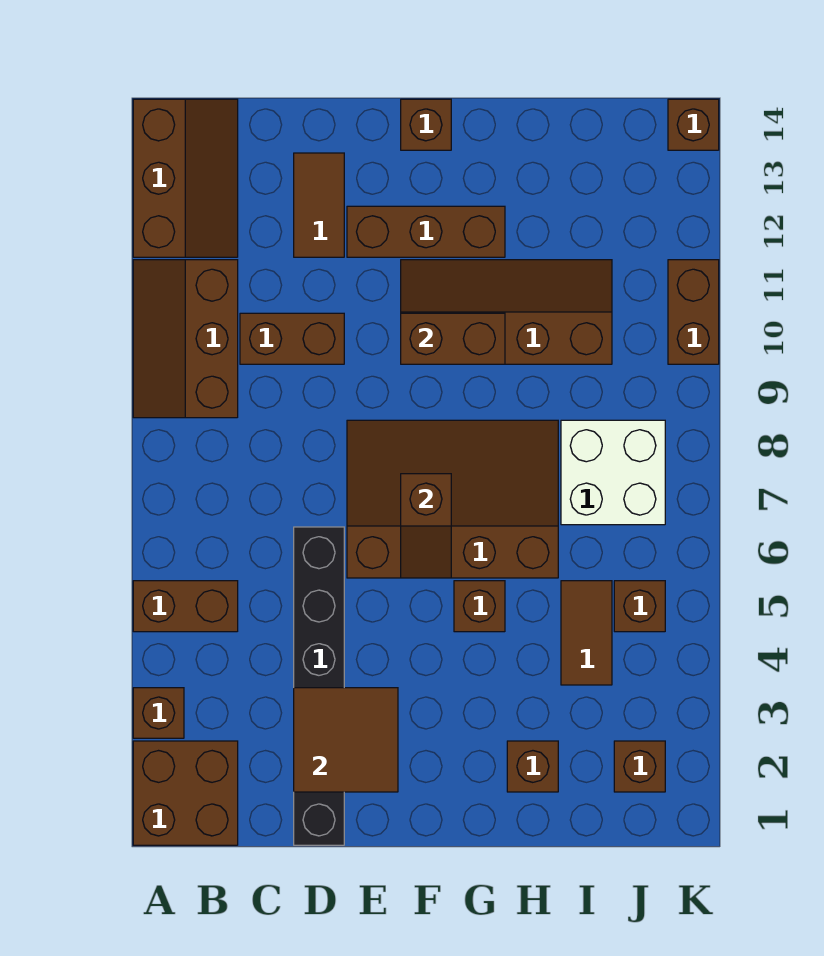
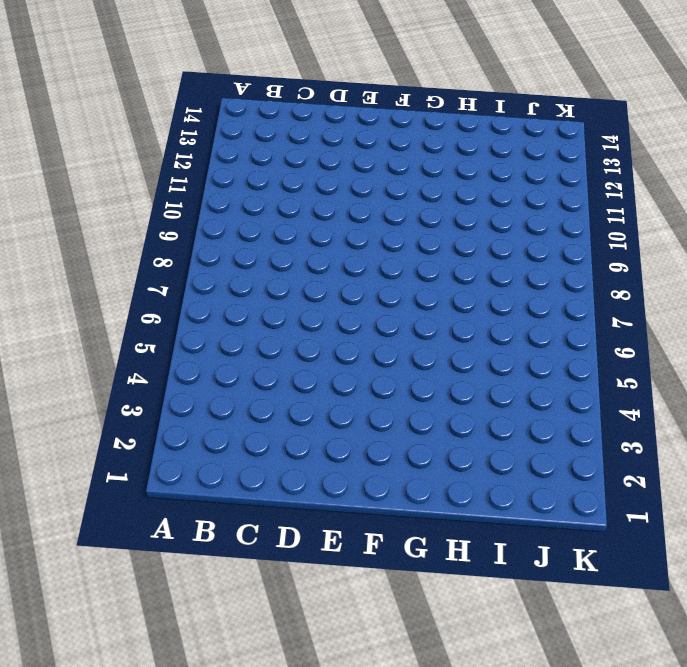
none -> brown 2x2 brick [133,741,238,845]
none -> brown 1x1 brick [133,688,184,738]
none -> brown 1x2 brick [133,581,238,632]

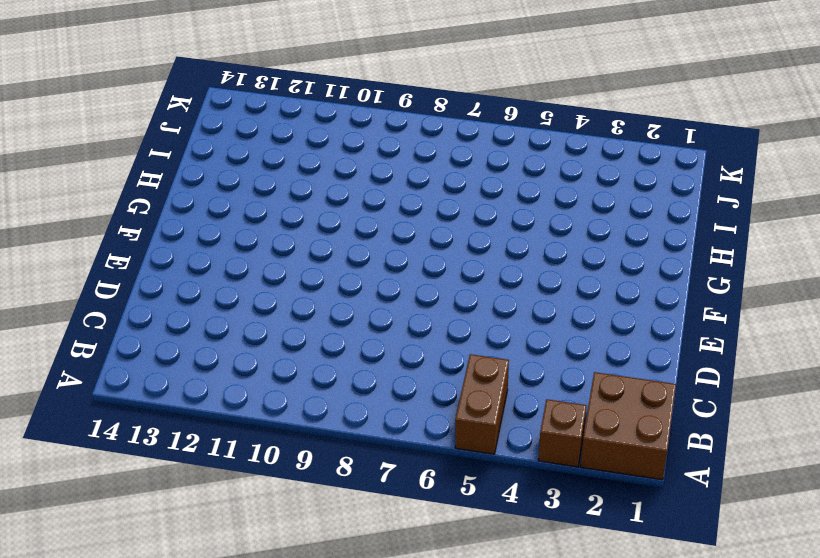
none -> brown 2x3 slope [133,260,238,418]
none -> brown 2x3 slope [133,99,238,257]
none -> brown 1x2 brick [240,313,344,364]

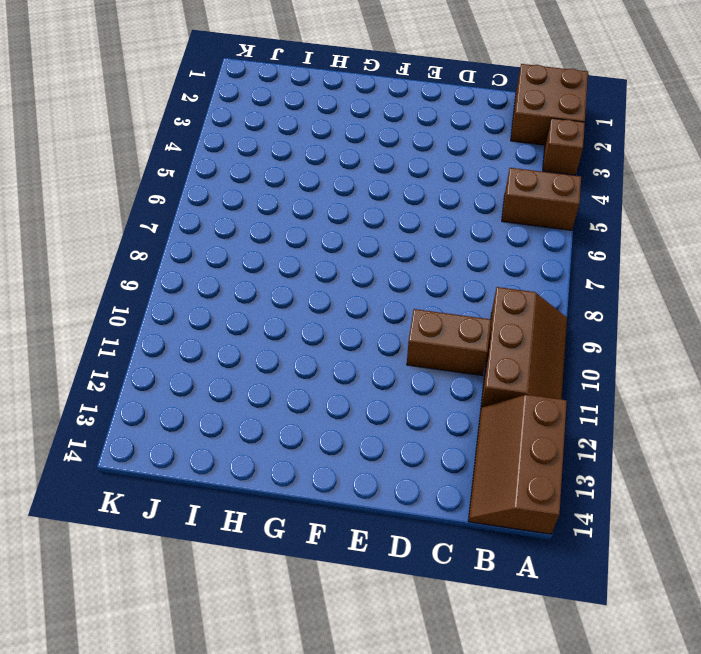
none -> black 1x6 brick [294,527,344,845]
none -> brown 1x2 tile [294,153,344,257]
none -> brown 3x4 slope [347,420,558,578]

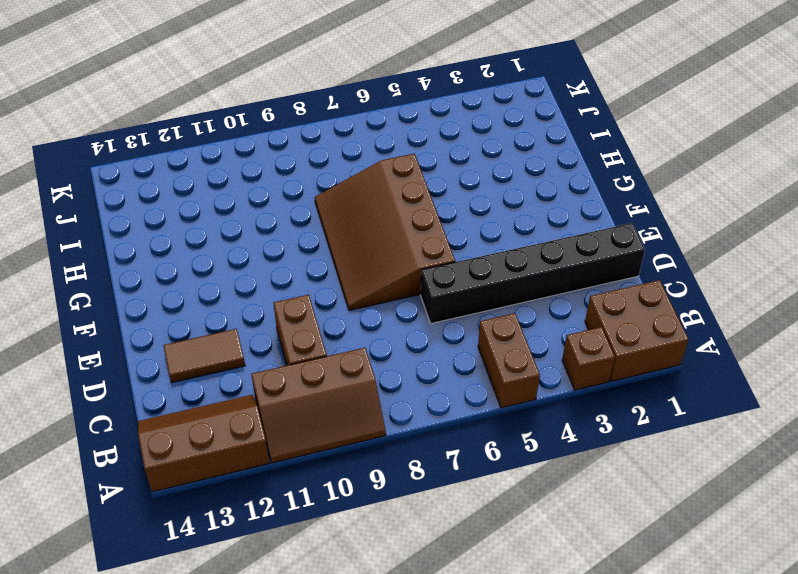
none -> brown 1x3 brick [347,206,505,257]
none -> brown 2x4 slope [401,260,612,364]
none -> brown 1x1 brick [401,99,451,150]

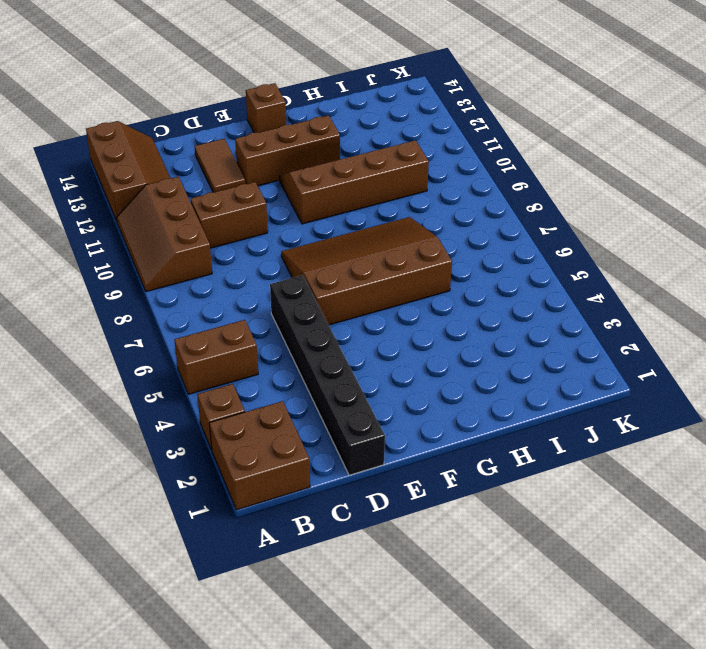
none -> brown 1x1 brick [454,581,505,632]
none -> brown 1x1 brick [507,741,558,792]
none -> brown 1x2 tile [561,581,612,685]

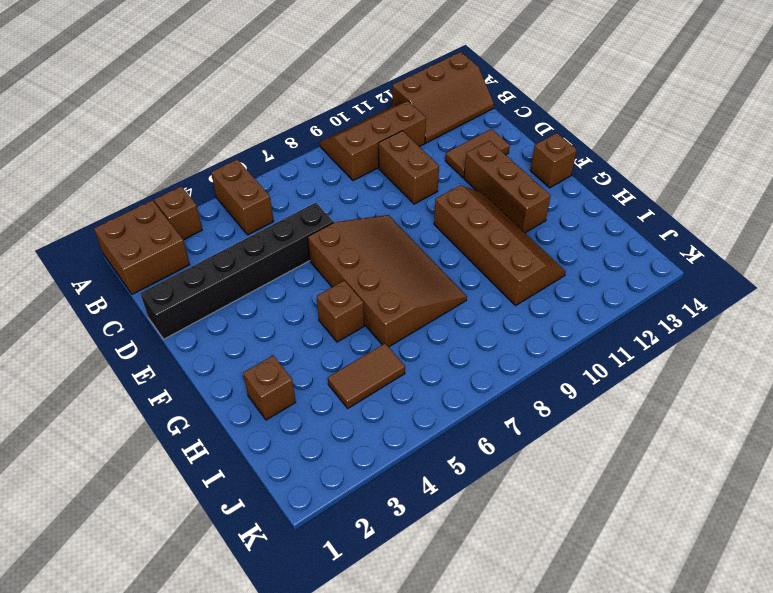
none -> white 2x2 brick [561,420,665,525]
none -> brown 1x1 brick [614,741,665,792]
none -> brown 1x1 brick [614,581,665,632]

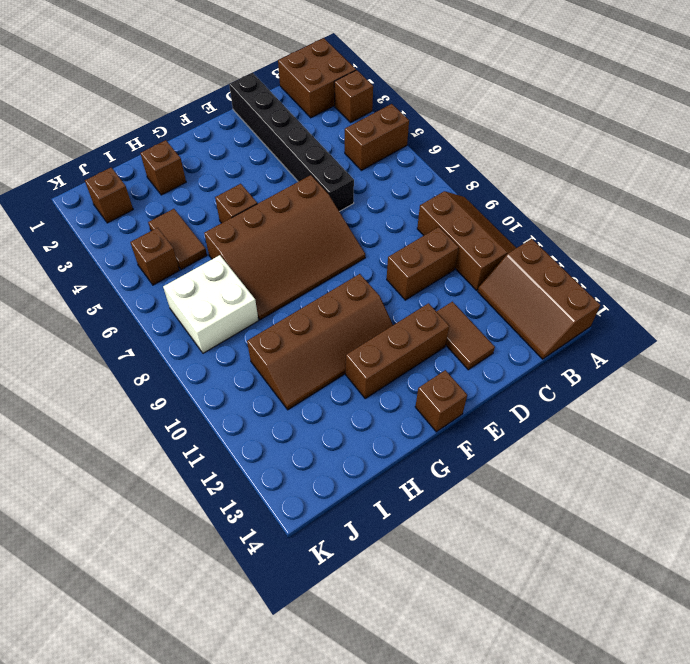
none -> brown 1x2 brick [668,260,719,364]
none -> brown 1x1 brick [668,99,719,150]
none -> brown 2x2 tile [294,688,398,792]

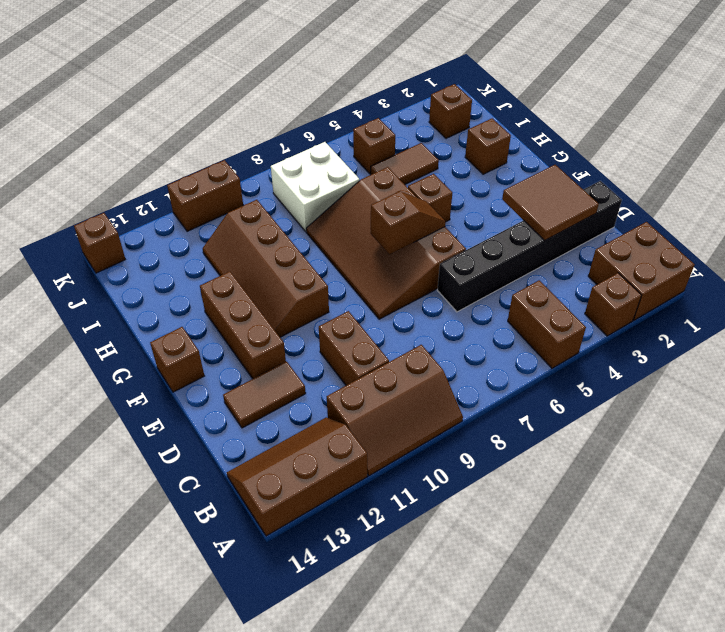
none -> brown 1x2 brick [401,313,505,364]

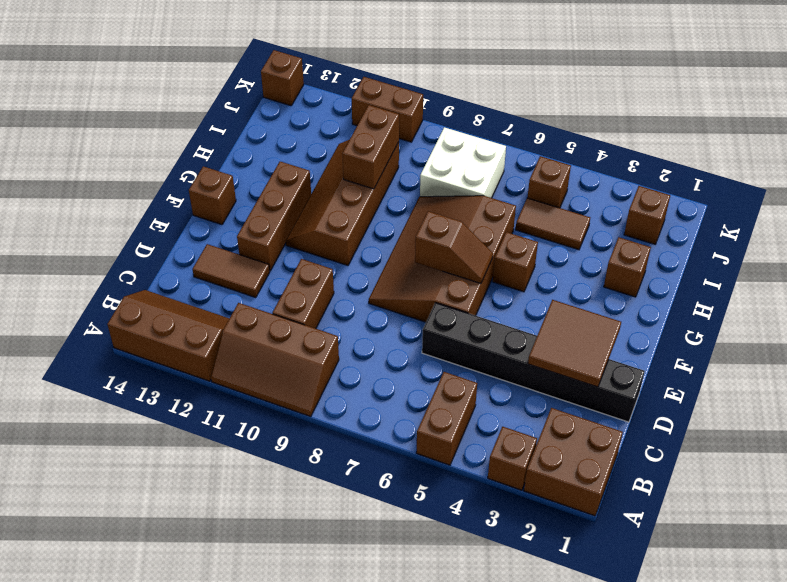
brown 1x2 brick [342,105,399,189] -> brown 1x2 brick moved to [401,313,505,364]

